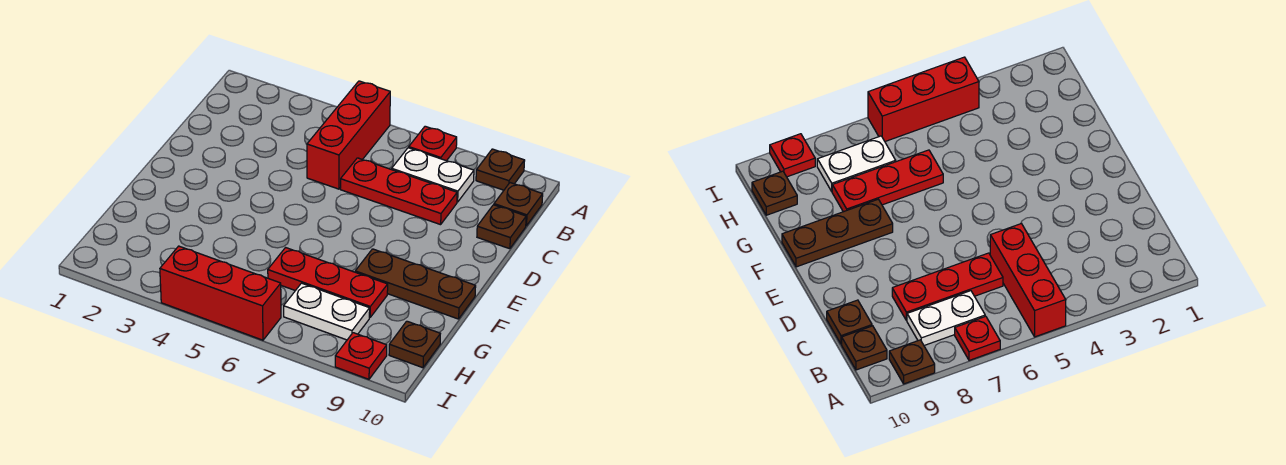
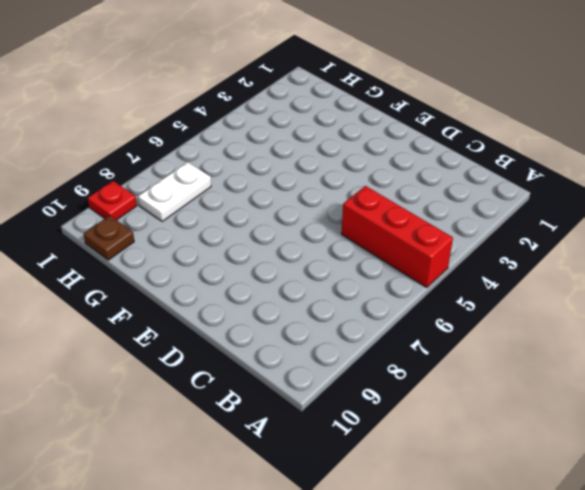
none -> red 1x1 plate [409,126,457,161]
none -> brown 1x1 plate [476,149,525,190]
none -> white 1x2 plate [392,148,474,202]

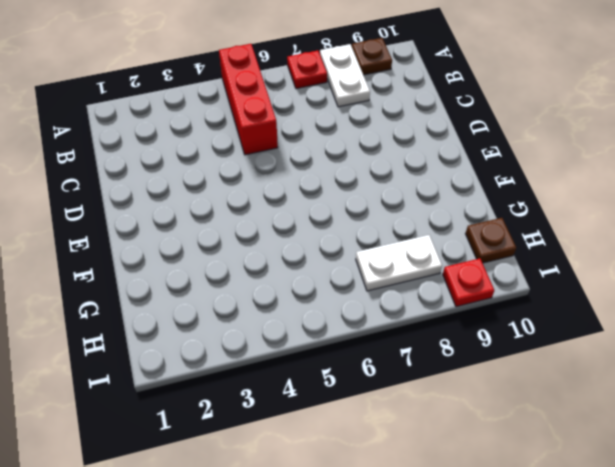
white 1x2 plate [320,44,370,107] -> white 1x2 plate turned to [392,148,474,202]
none -> brown 1x1 plate [494,183,543,226]
none -> red 1x3 plate [340,158,457,225]
none -> brown 1x1 plate [477,205,526,249]

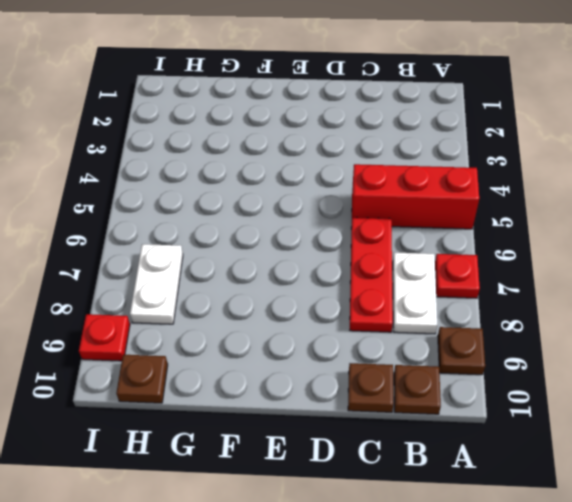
none -> brown 1x3 plate [355,249,476,319]
none -> red 1x3 plate [268,248,388,317]
none -> red 1x3 brick [160,246,281,340]

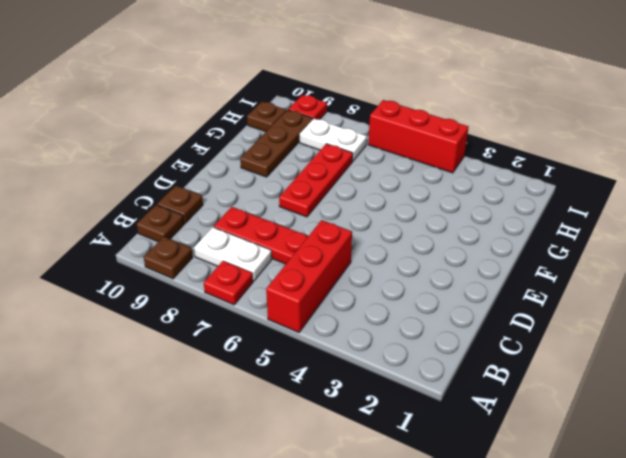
red 1x3 plate [279,144,353,217] -> red 1x3 plate turned to [268,248,388,317]
brown 1x3 plate [240,110,313,177] -> brown 1x3 plate turned to [355,249,476,319]

